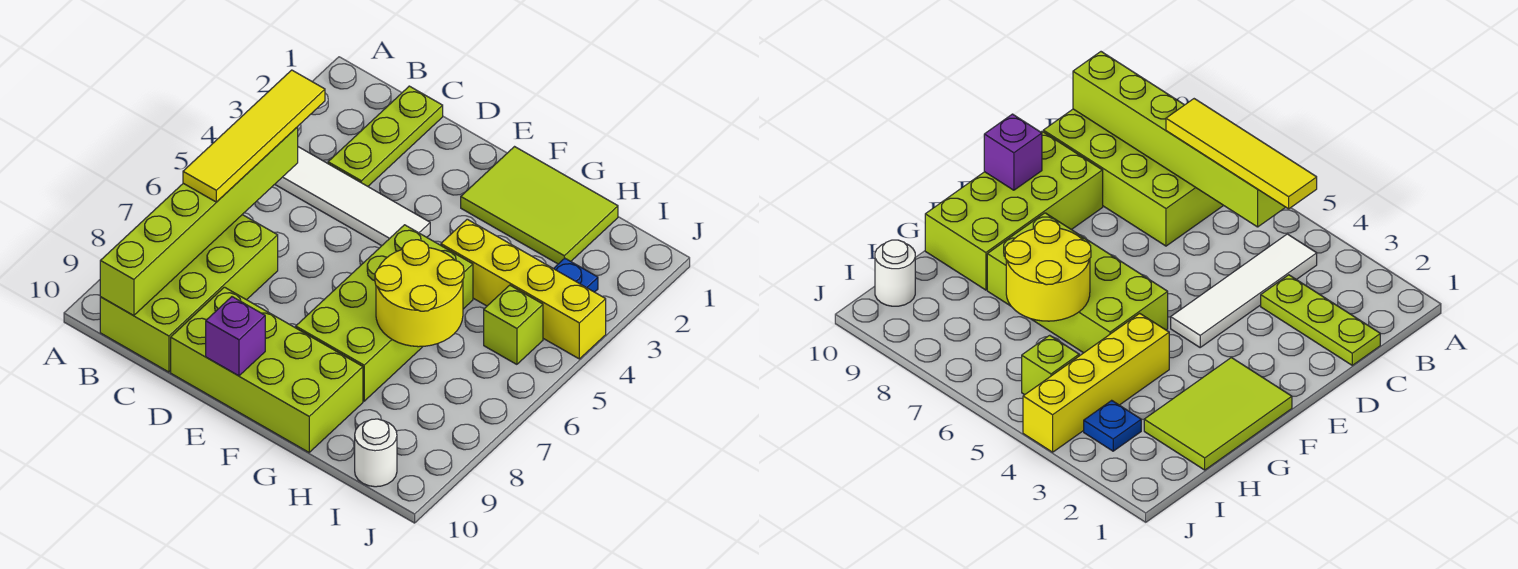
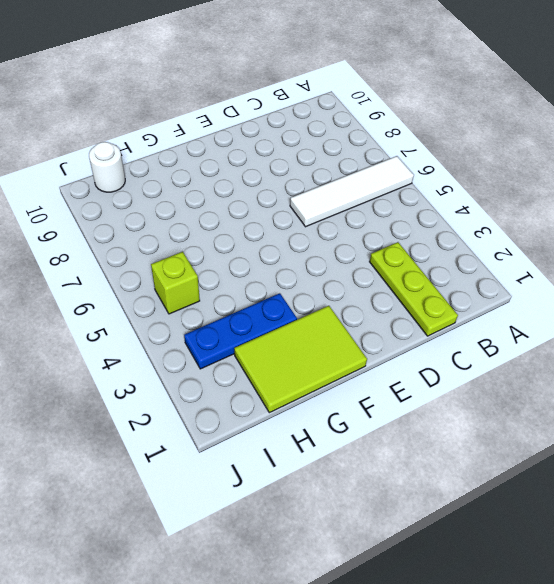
white 1x4 tile [290,156,414,227] -> white 1x4 tile moved to [275,147,430,246]
blue 1x3 plate [184,293,297,369] -> blue 1x1 plate [554,258,598,292]
none -> lime 2x4 brick [100,215,278,372]
none -> lime 2x4 brick [171,287,363,452]
none -> lime 2x4 brick [296,225,473,401]

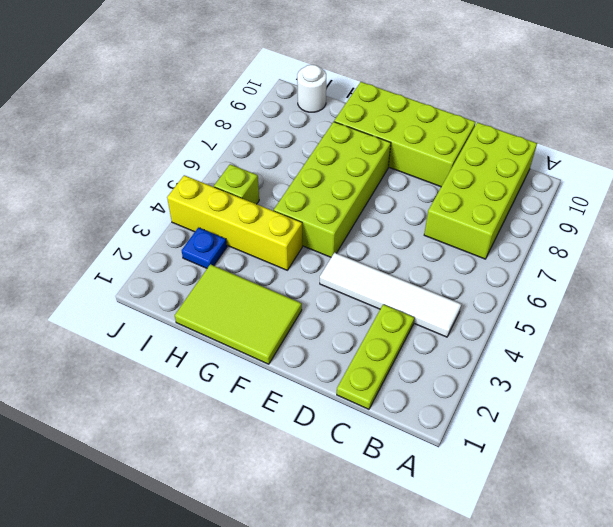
none -> lime 1x6 brick [100,127,298,315]
none -> purple 1x1 brick [206,297,265,376]
none -> yellow 2x2 round brick [375,240,464,347]

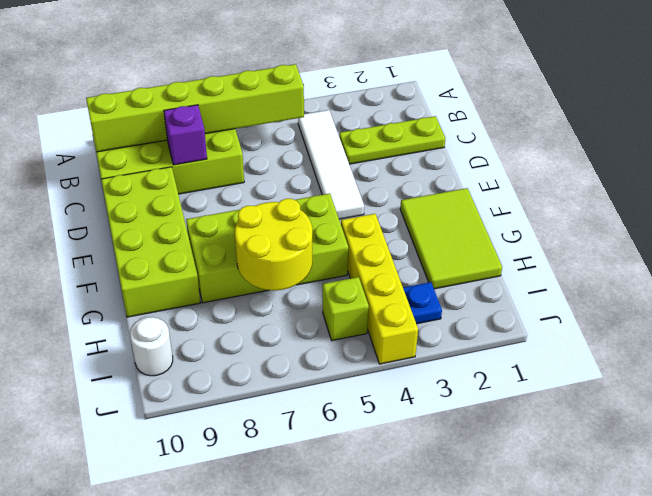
purple 1x1 brick [164,105,207,165] -> purple 1x1 brick moved to [206,297,265,376]
none -> yellow 1x4 tile [183,70,325,202]

